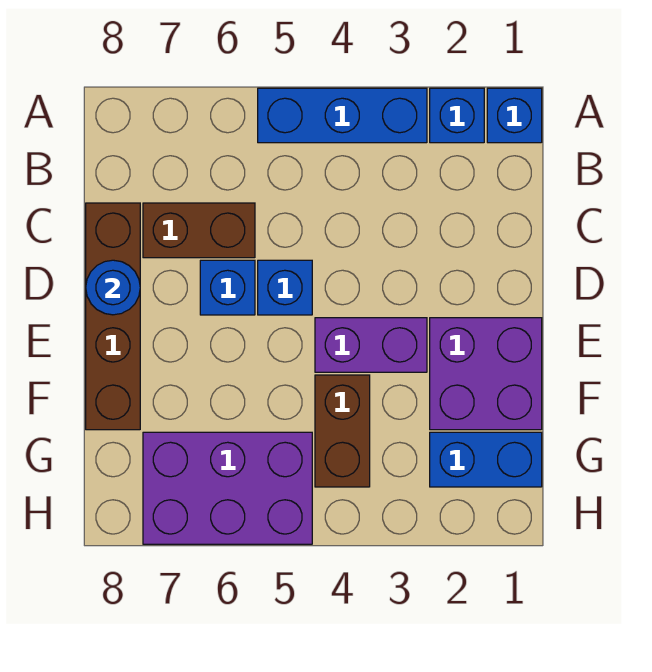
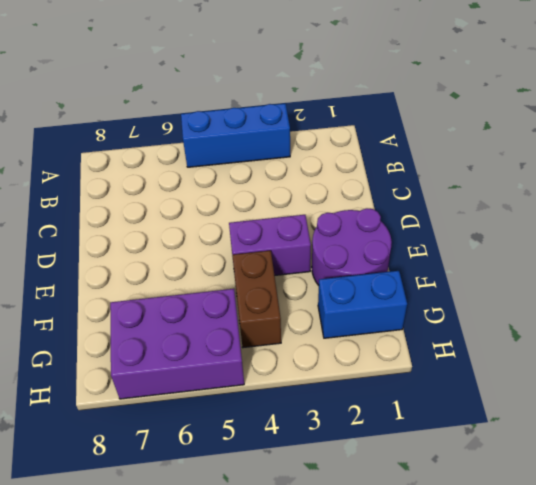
purple 2x2 round brick [312,208,392,285] -> purple 2x2 brick [430,318,542,430]
none -> blue 1x1 brick [487,88,542,143]
none -> blue 1x1 brick [430,88,484,143]
none -> brown 1x2 brick [143,203,255,258]

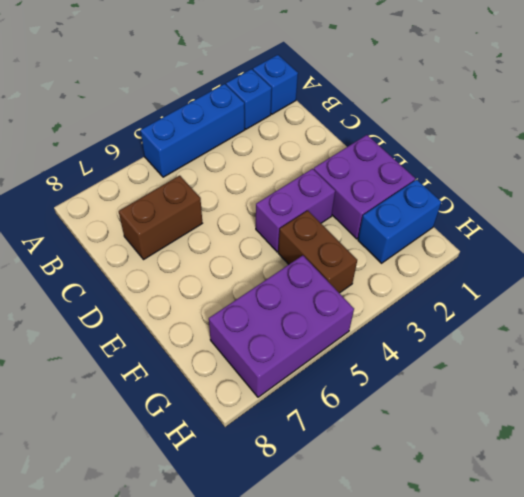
none -> brown 1x4 brick [86,203,140,430]
none -> blue 1x1 brick [258,260,312,315]
none -> blue 1x1 brick [200,260,255,315]

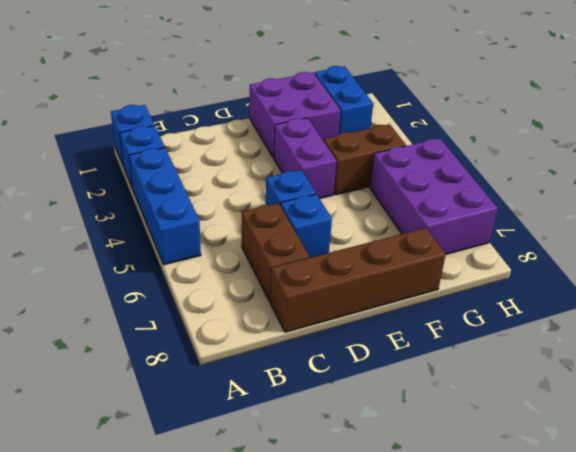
none -> blue 1x1 round brick [86,260,140,315]

